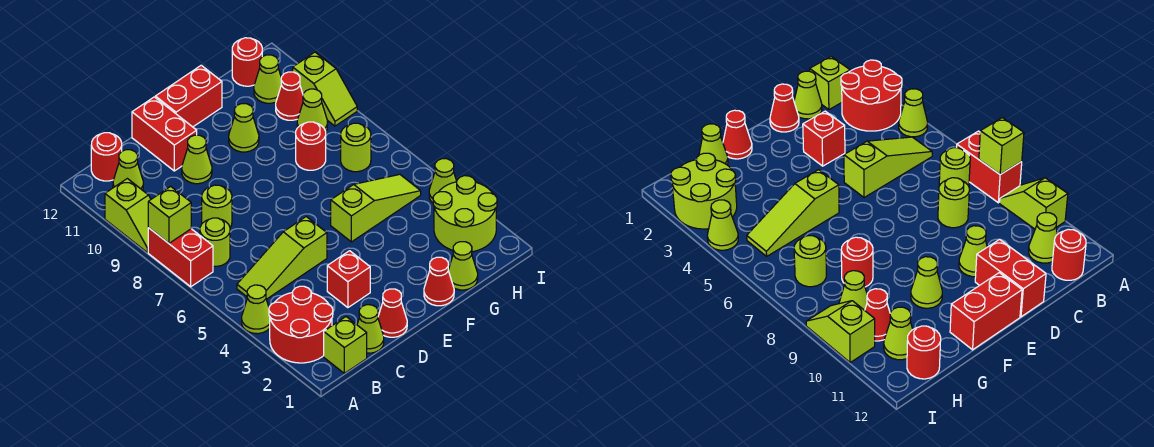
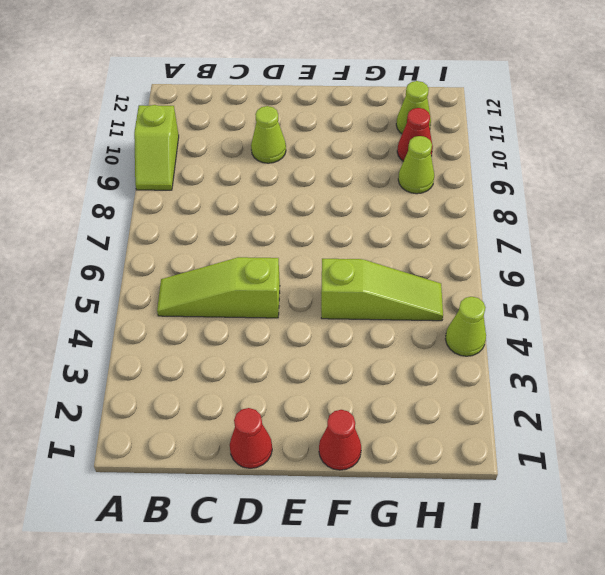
none -> red 2x2 round brick [269,286,333,363]
none -> lime 1x1 cone [242,285,270,334]
none -> red 1x2 brick [148,228,213,287]
none -> lime 1x1 brick [324,317,367,373]

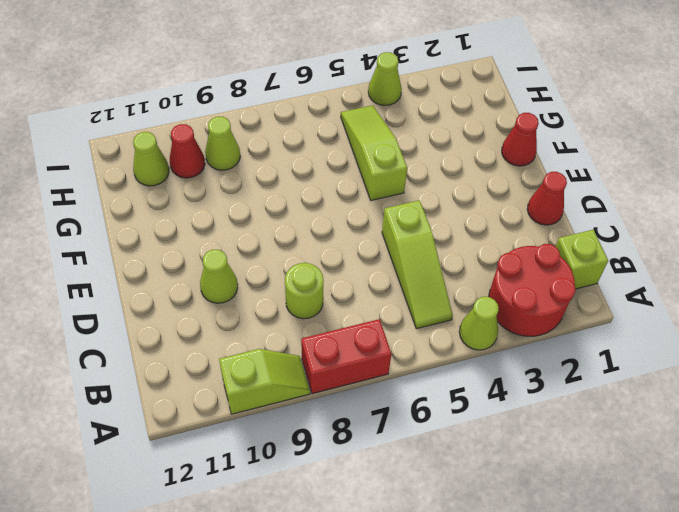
none -> lime 1x1 round brick [200,218,230,266]
none -> lime 1x1 cone [113,150,143,190]
none -> red 1x1 round brick [91,133,122,181]
none -> lime 1x1 cone [357,305,384,353]

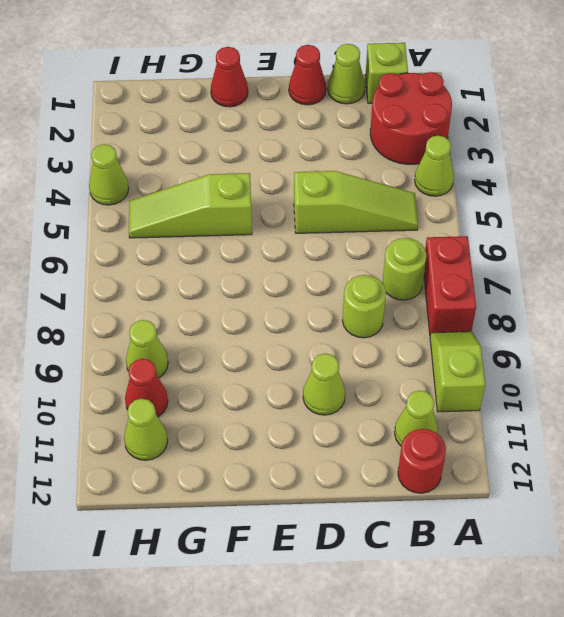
none -> red 1x1 brick [327,251,370,308]
none -> red 1x2 brick [132,97,197,171]
none -> red 1x2 brick [155,65,222,127]
none -> lime 1x1 cone [229,104,259,152]

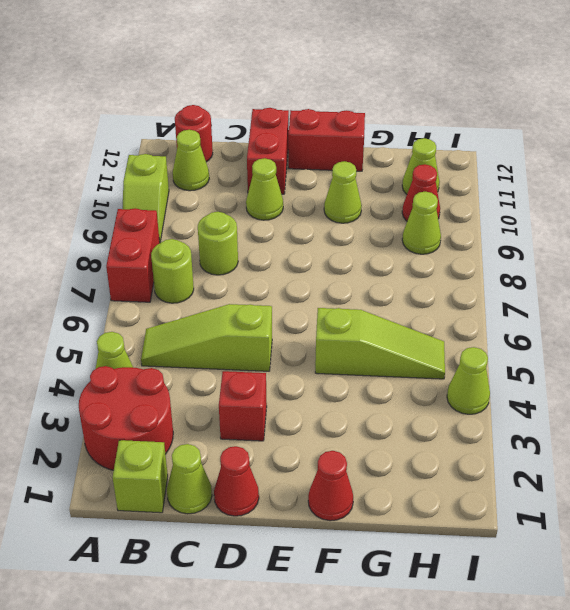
none -> lime 1x1 cone [448,242,478,290]
none -> red 1x1 round brick [296,122,326,170]
none -> lime 2x2 round brick [433,176,497,252]
none -> lime 1x1 round brick [341,123,371,172]

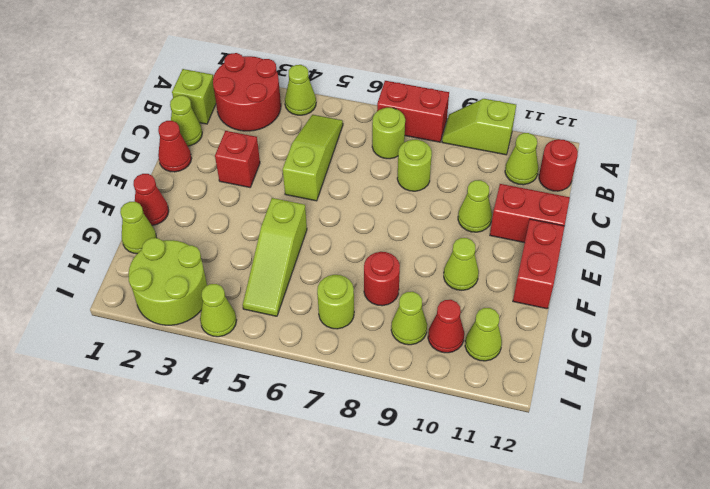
none -> red 1x1 round brick [232,38,262,86]
none -> lime 1x2 slope [293,52,357,126]
none -> lime 1x1 brick [148,186,191,243]

